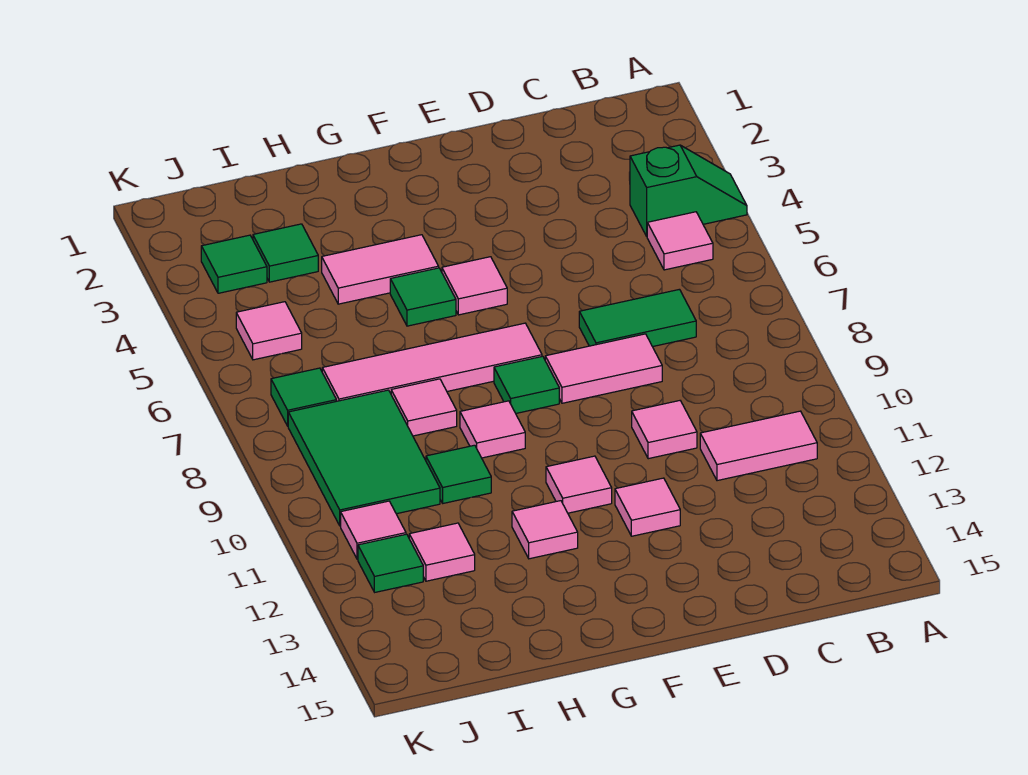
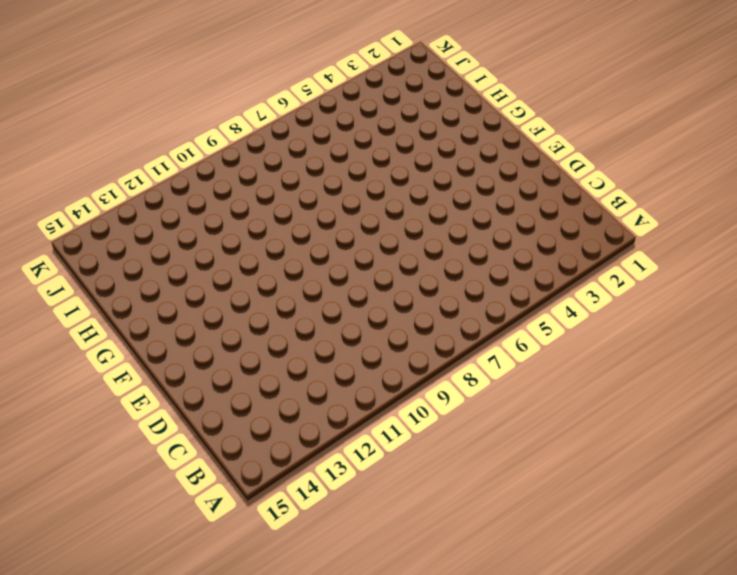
none -> green 1x2 slope [630,145,747,236]
none -> pink 1x1 tile [647,212,713,270]
none -> pink 1x2 tile [700,411,817,481]

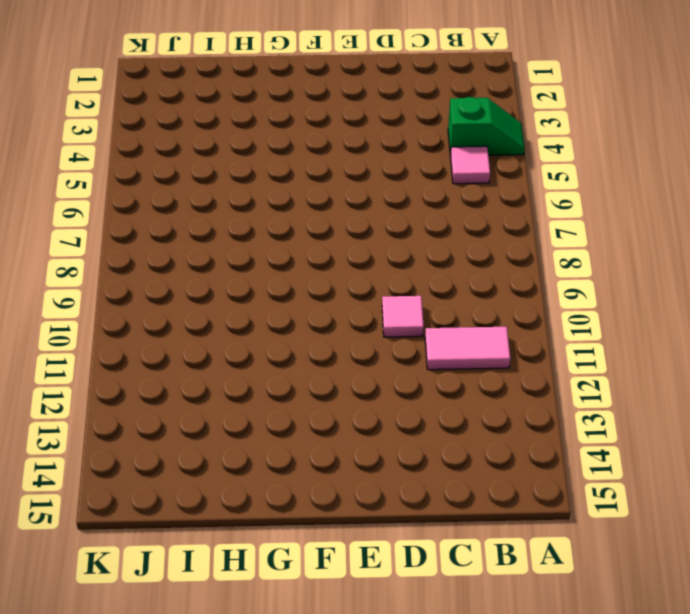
none -> green 1x2 tile [579,289,696,347]
none -> pink 1x2 tile [545,334,662,403]
none -> pink 1x1 tile [615,478,680,536]

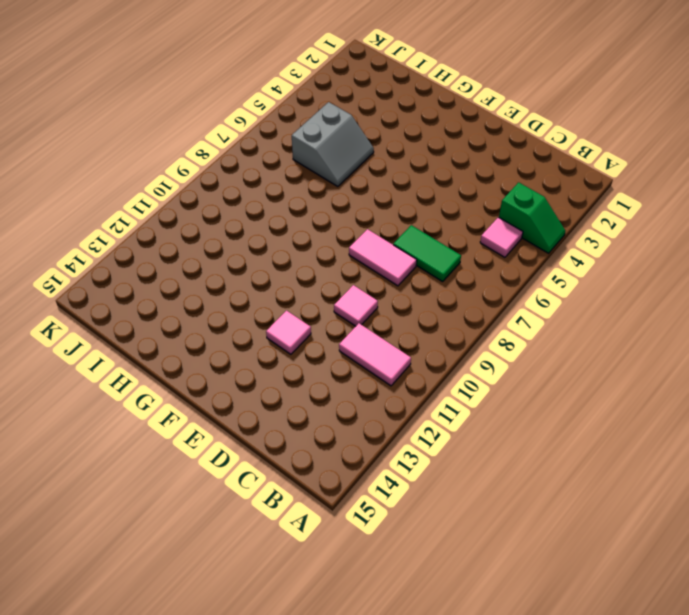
grey 2x2 slope [292,102,374,187] -> none
none -> pink 1x1 tile [442,257,507,315]
none -> pink 1x4 tile [322,323,542,401]
none -> green 1x1 tile [494,356,559,413]

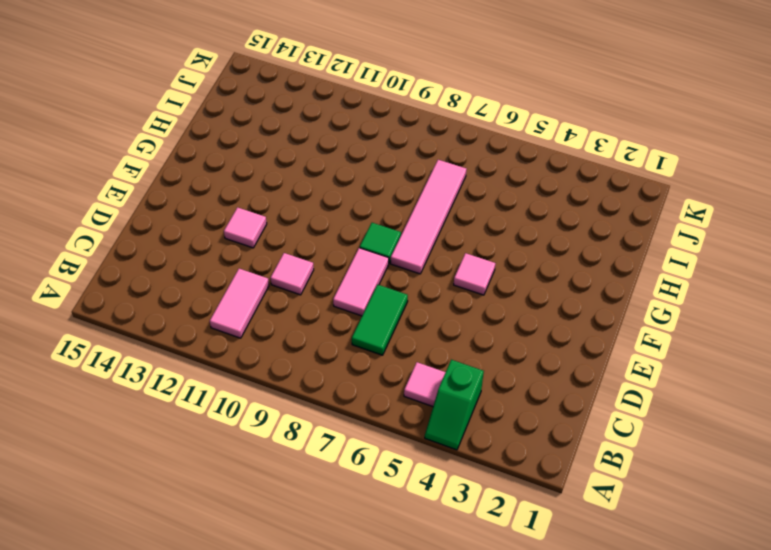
none -> pink 1x1 tile [546,456,612,513]
none -> pink 1x2 tile [322,235,439,304]
none -> green 1x1 tile [390,268,456,326]

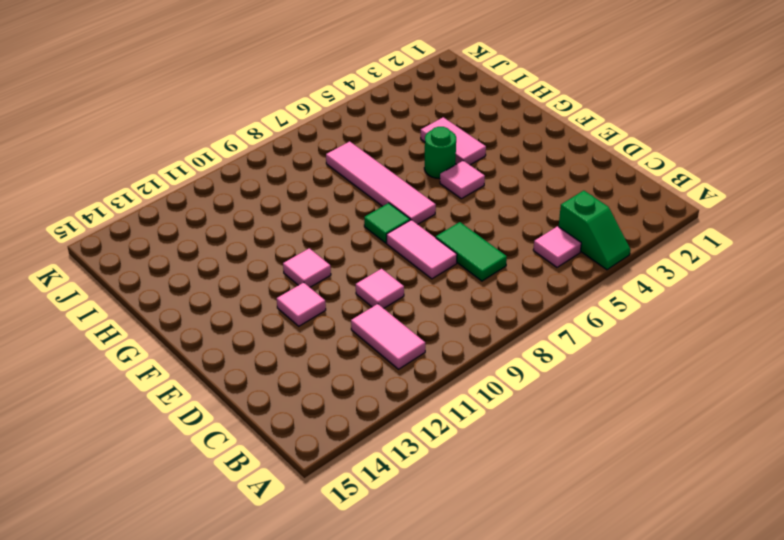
green 1x1 round brick [424,127,456,179] -> green 1x1 tile [390,268,456,326]
none -> pink 1x1 tile [460,401,525,458]
none -> pink 1x1 tile [512,501,578,559]
none -> pink 1x1 tile [391,379,457,436]

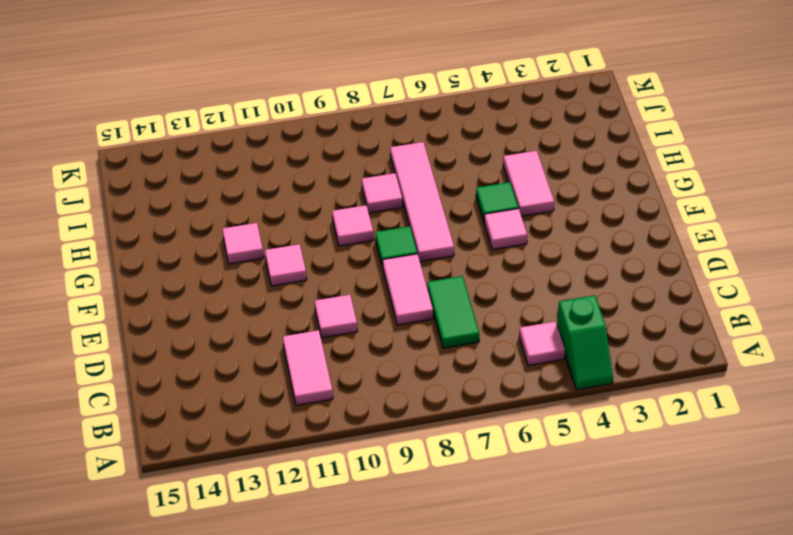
none -> pink 1x1 tile [615,478,680,536]
none -> green 1x1 tile [426,445,491,503]
none -> green 1x1 tile [253,224,318,282]

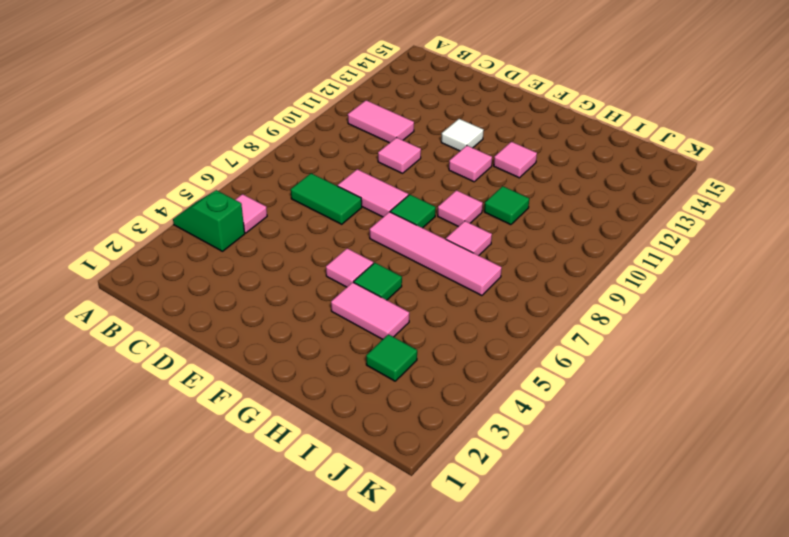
white 1x1 tile [441,119,484,151] -> pink 1x1 tile [615,478,680,536]
none -> green 2x3 tile [288,390,440,526]
none -> pink 1x1 tile [409,523,475,581]
none -> green 1x1 tile [201,235,267,293]

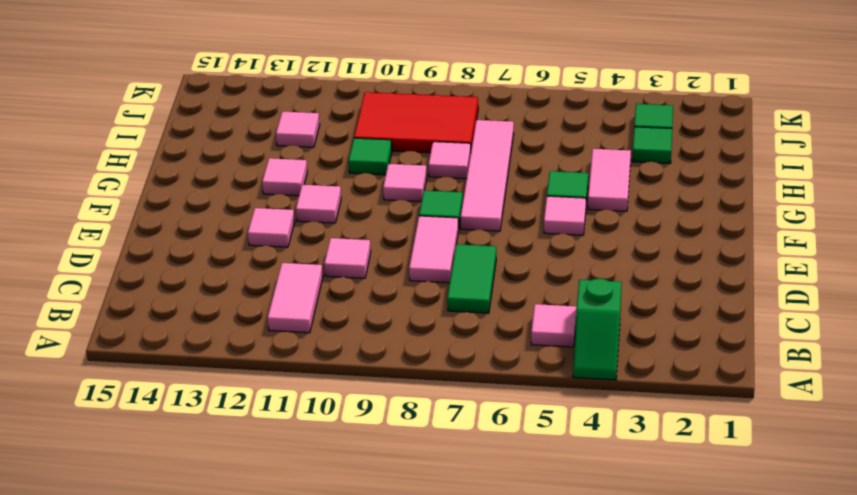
red 2x3 tile [354,92,478,153] -> green 2x3 tile [288,390,440,526]
none -> pink 1x1 tile [236,302,302,360]
none -> green 1x1 tile [271,368,336,426]
none -> pink 1x1 tile [341,501,406,559]

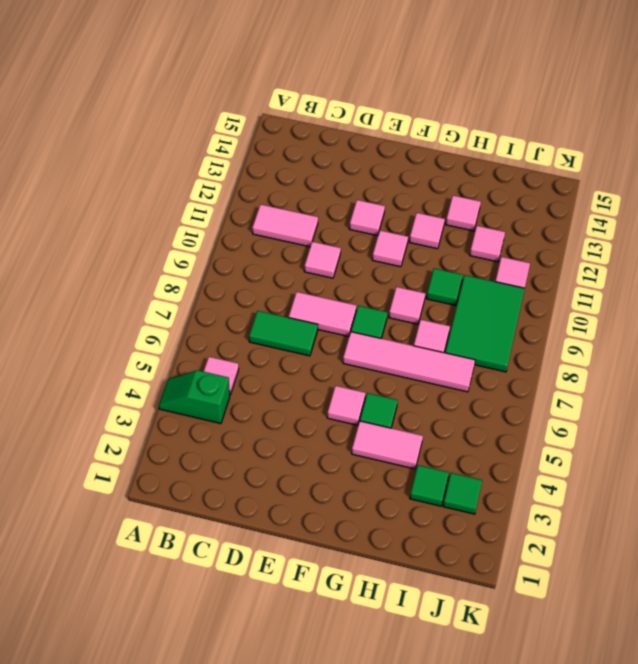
pink 1x1 tile [446,195,481,231] -> pink 1x1 tile moved to [236,302,302,360]
none -> green 1x1 tile [271,368,336,426]
none -> green 1x1 tile [358,534,423,592]

